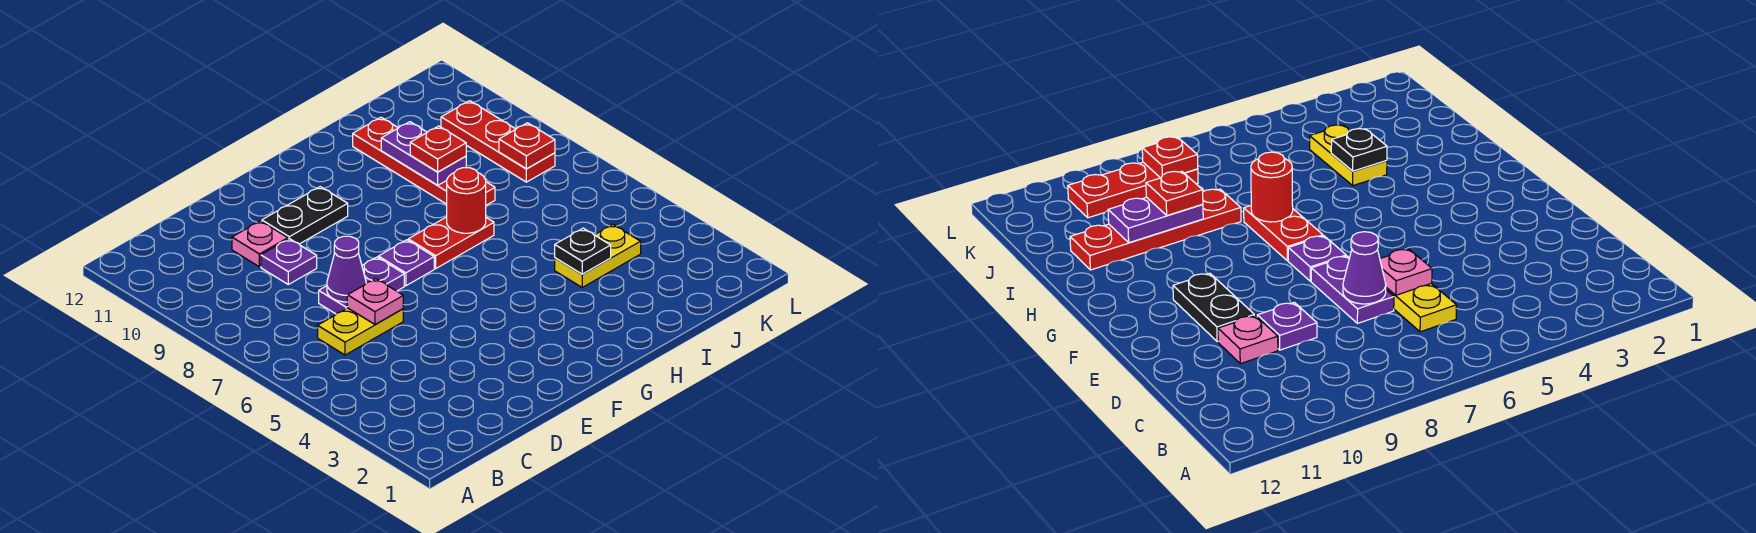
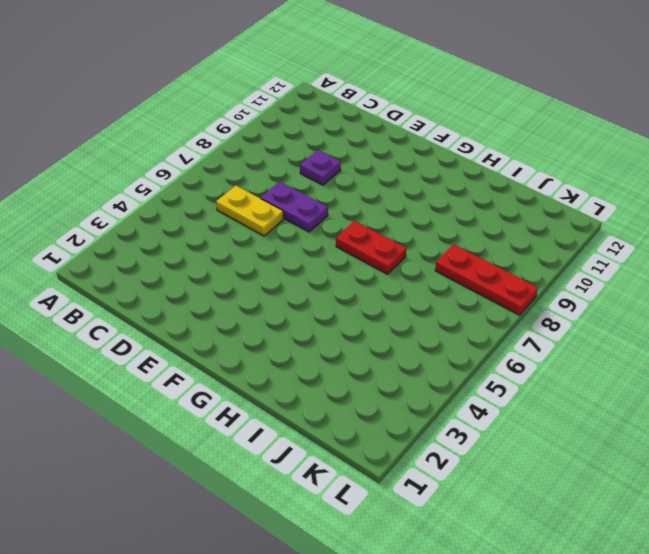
red 1x3 plate [435,244,538,315] -> red 1x3 plate turned to [441,101,555,182]
none -> pink 1x1 plate [232,221,288,267]
none -> black 1x2 plate [262,187,348,244]
none -> purple 1x1 plate [378,240,434,286]

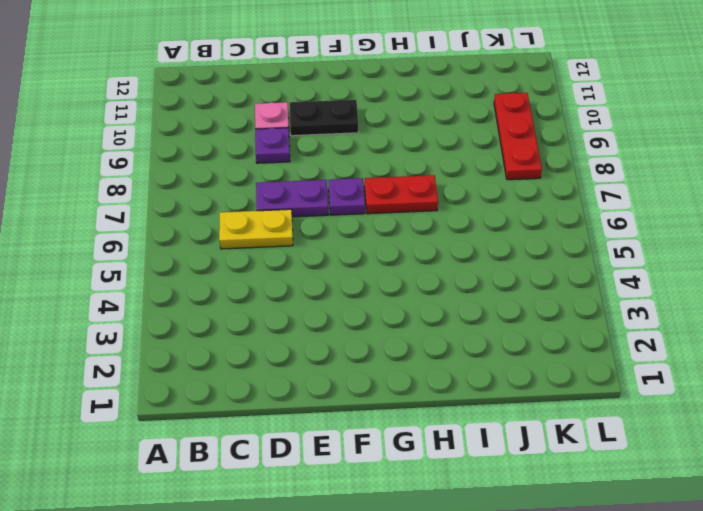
none -> yellow 1x2 plate [555,225,641,287]
none -> red 1x4 plate [353,117,495,205]
none -> pink 1x1 plate [347,279,403,325]

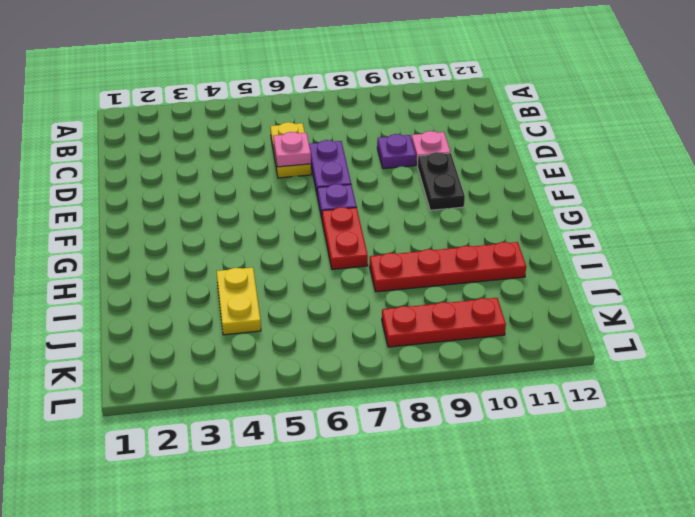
none -> purple 1x1 cone [327,236,366,302]
none -> red 1x1 round brick [447,168,486,233]
none -> black 1x1 plate [555,228,611,274]

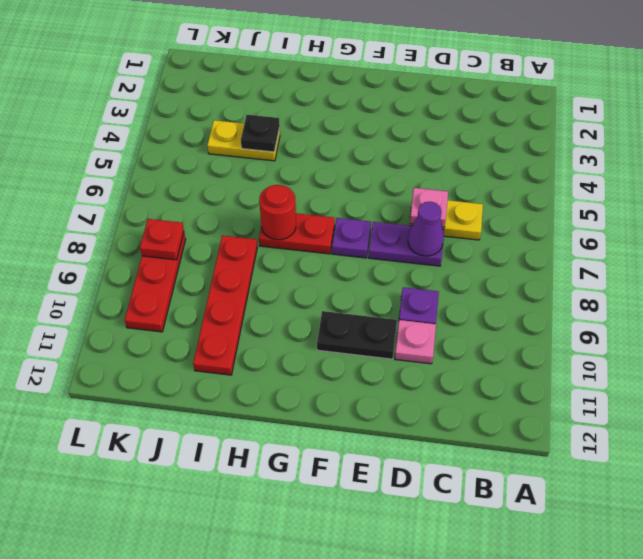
none -> purple 1x2 plate [381,122,466,185]
none -> red 1x1 plate [410,126,466,172]

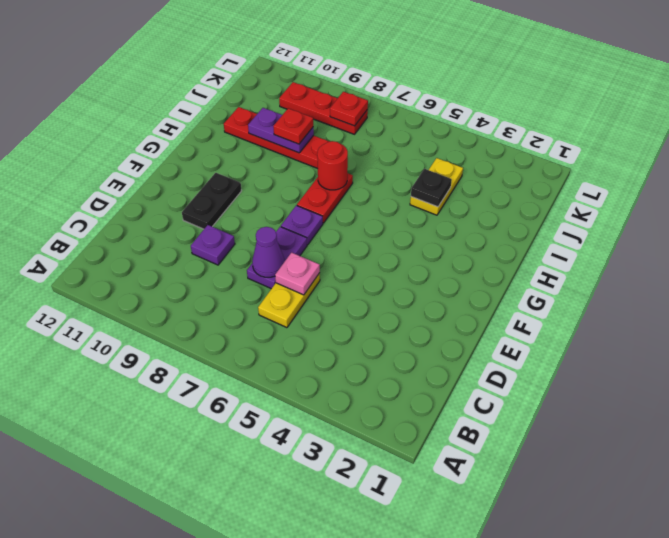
none -> pink 1x1 plate [232,221,288,267]

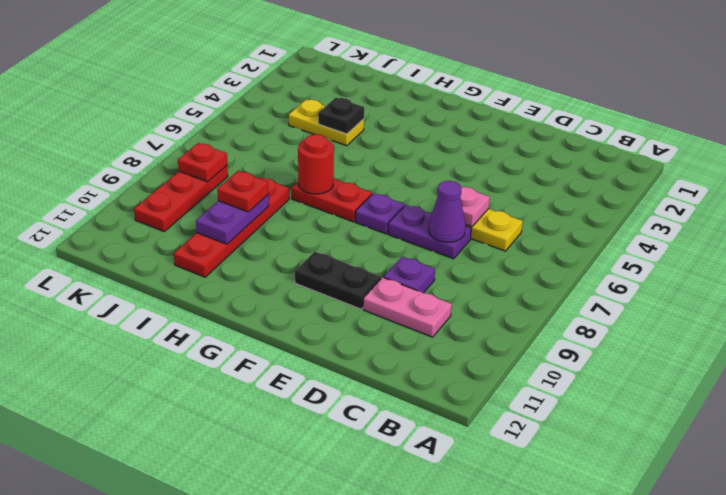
pink 1x2 plate [363,278,452,337] -> pink 1x1 plate [232,221,288,267]

